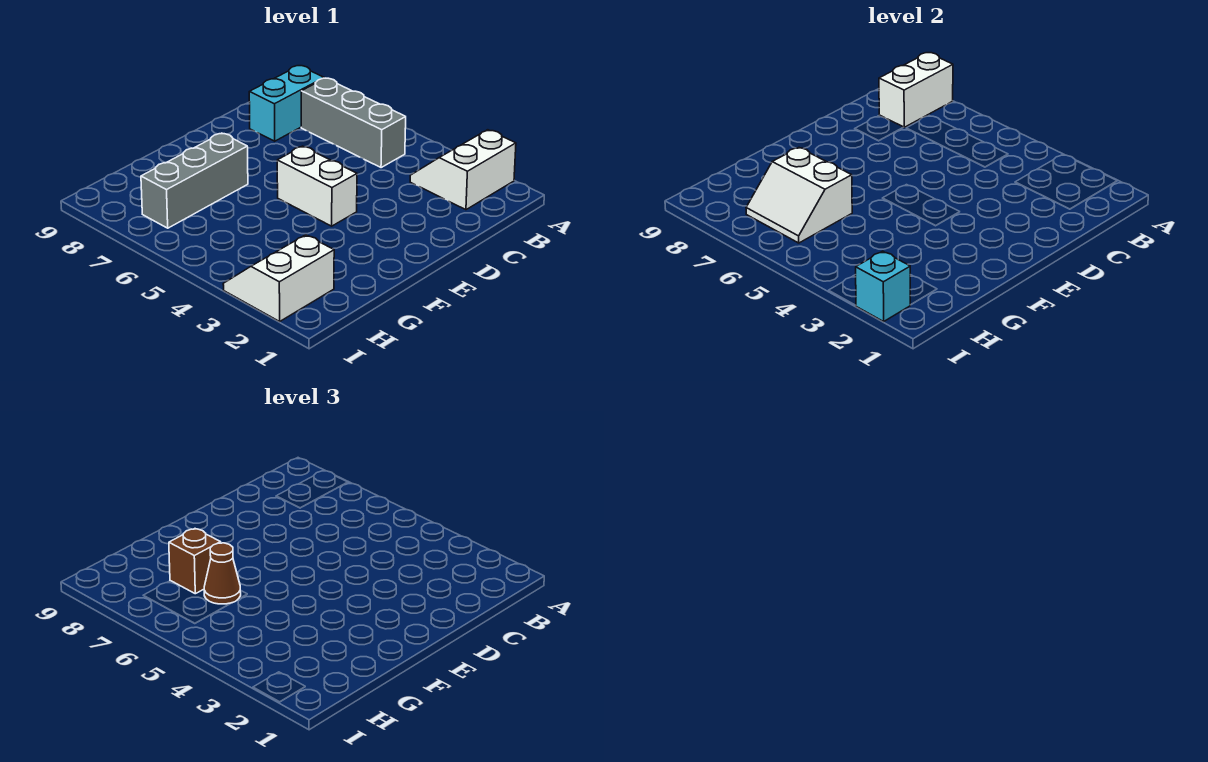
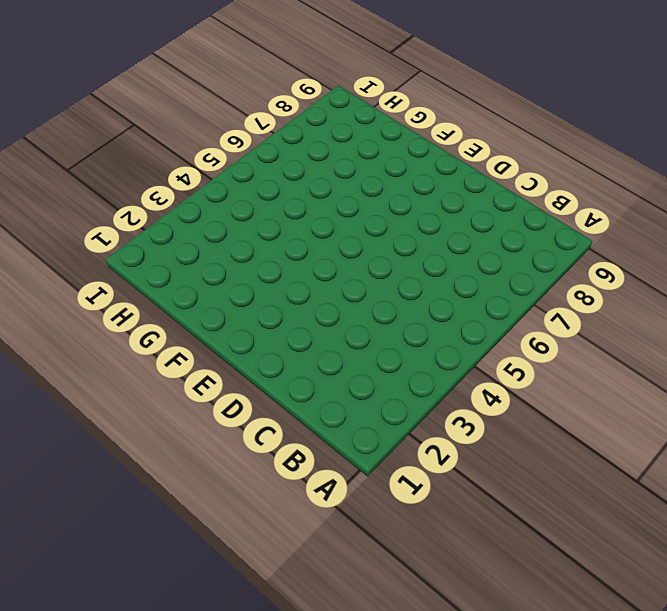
none -> white 2x2 slope [410,130,516,210]
none -> grey 1x3 brick [301,78,406,168]

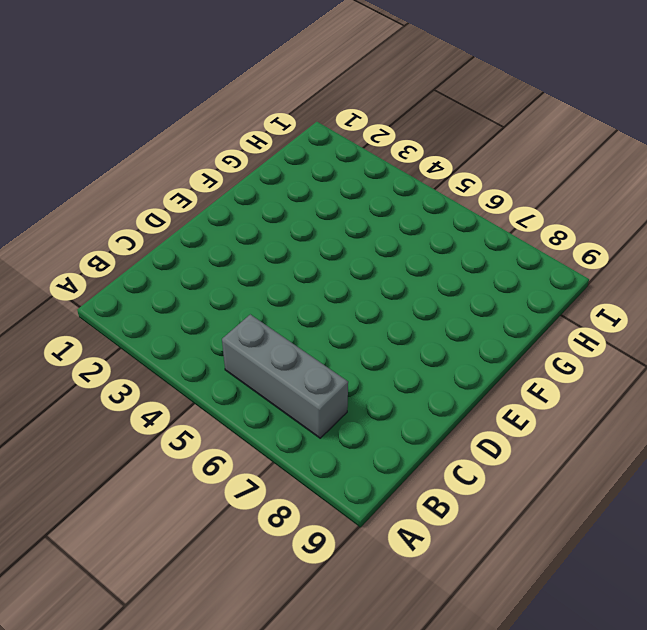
none -> white 2x2 slope [410,130,516,210]
none -> cyan 1x2 brick [249,66,324,141]

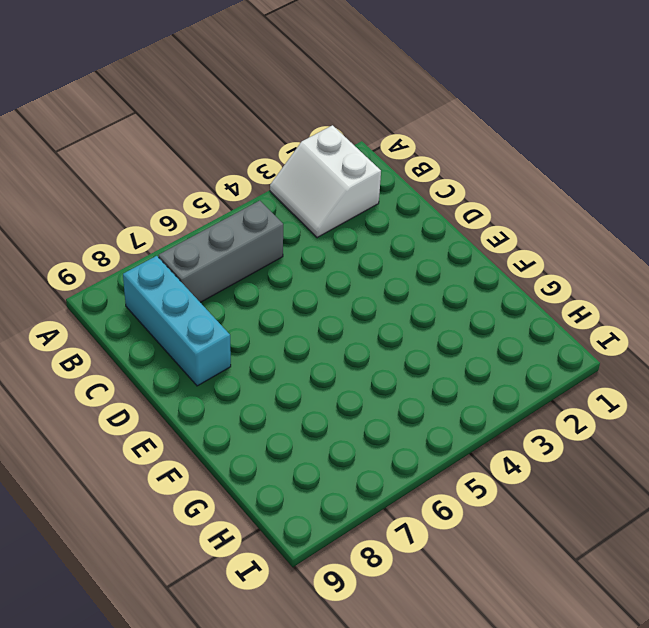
cyan 1x3 brick [123,256,231,386] -> cyan 1x2 brick [249,66,324,141]
none -> white 1x2 brick [277,146,357,226]
none -> grey 1x3 brick [141,133,248,228]

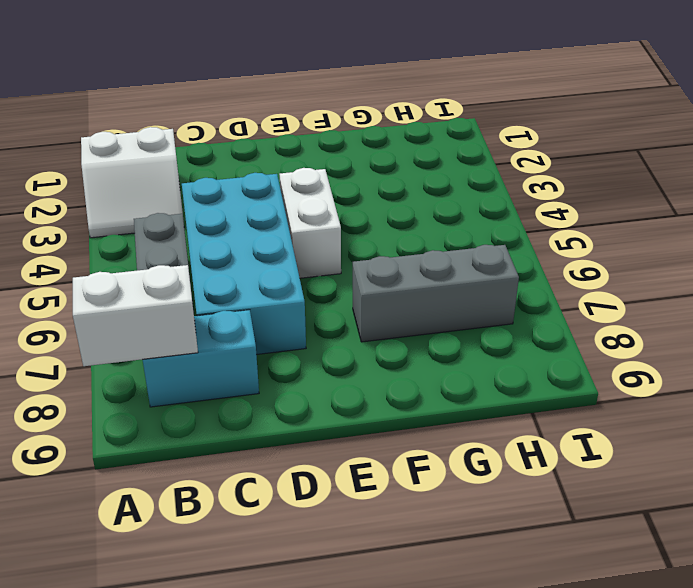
cyan 2x4 brick [182,173,306,355] -> none
none -> white 2x2 slope [223,235,334,321]
none -> white 2x2 slope [746,148,852,243]

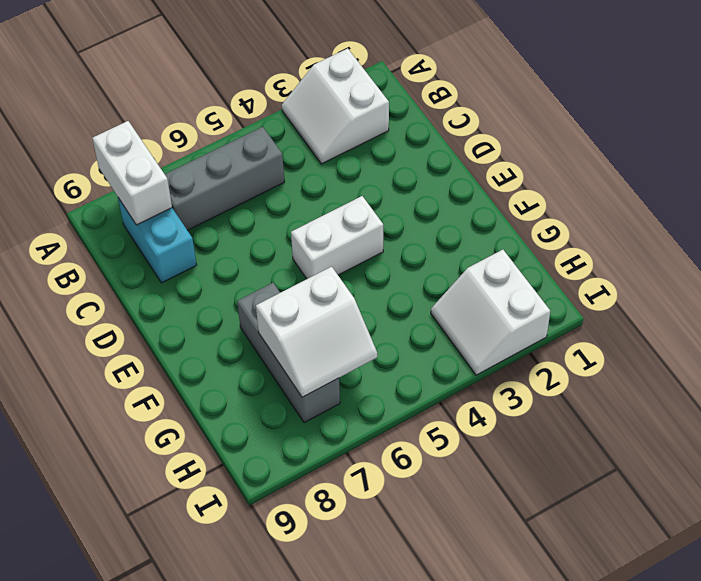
none -> cyan 1x1 brick [856,251,910,321]
none -> brown 1x1 cone [204,543,241,604]

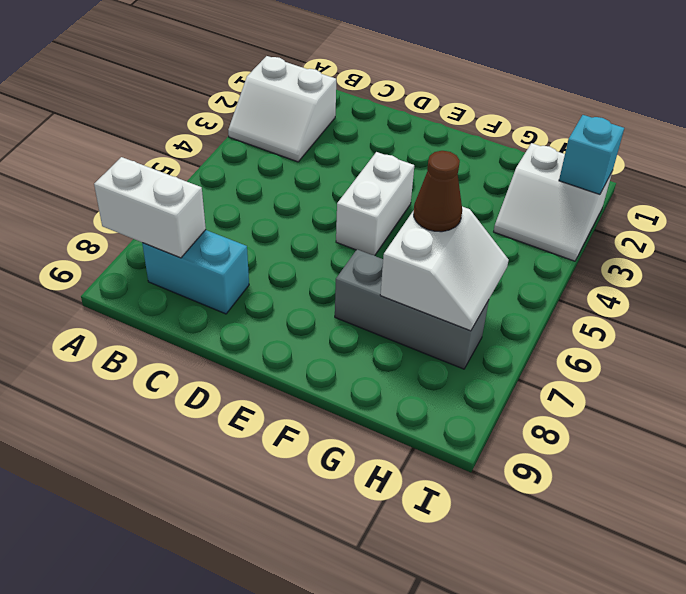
none -> grey 1x3 brick [301,78,406,168]
none -> brown 1x1 brick [169,529,221,594]

